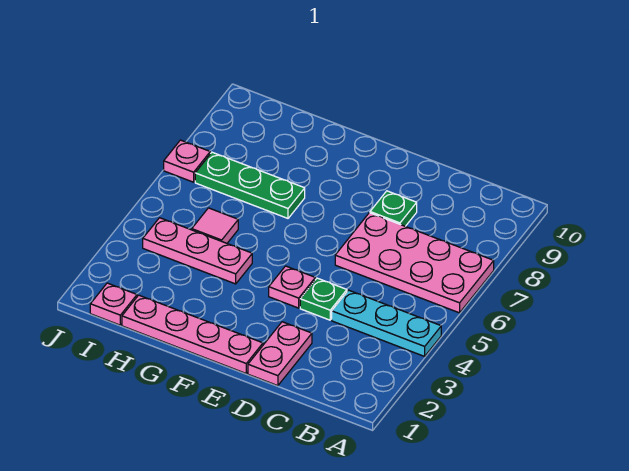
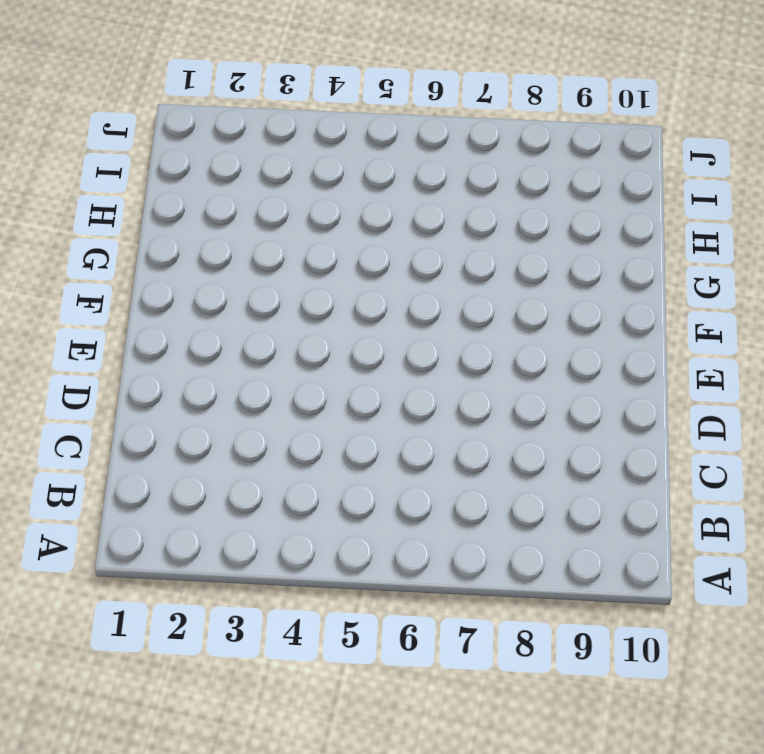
none -> cyan 1x3 plate [332,290,441,356]
none -> pink 2x4 plate [335,213,494,313]
none -> pink 1x2 plate [248,322,312,386]

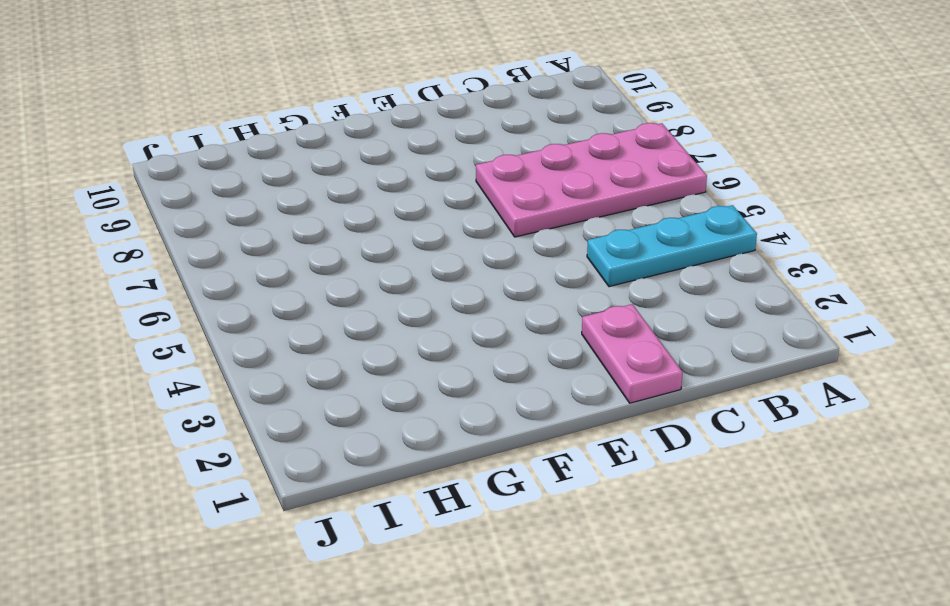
none -> green 1x1 plate [300,278,347,320]
none -> green 1x1 plate [370,191,417,226]
none -> pink 1x4 plate [122,295,263,373]

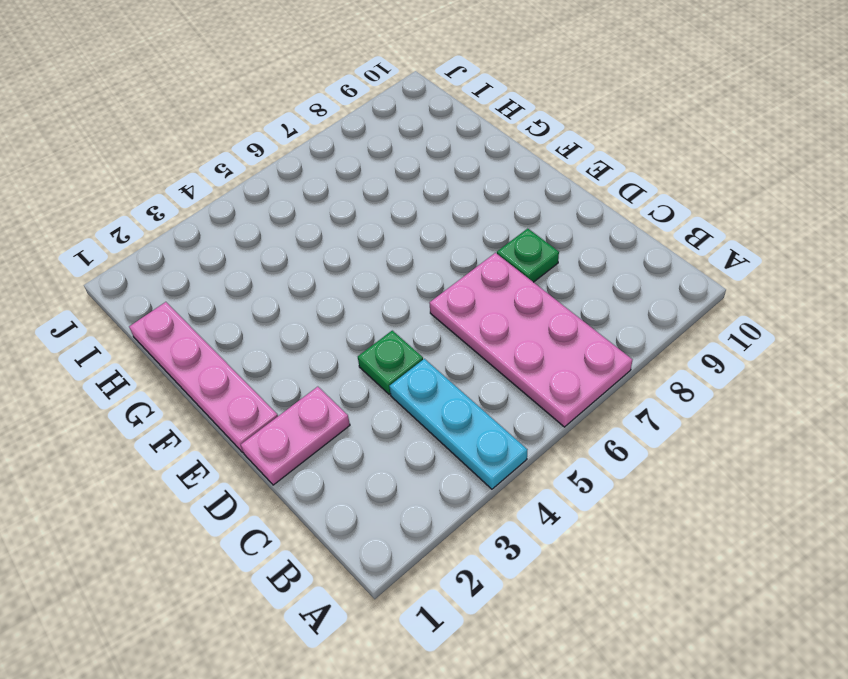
none -> pink 1x1 plate [269,266,315,308]
none -> pink 1x3 plate [143,218,252,284]
none -> green 1x3 plate [195,152,305,218]

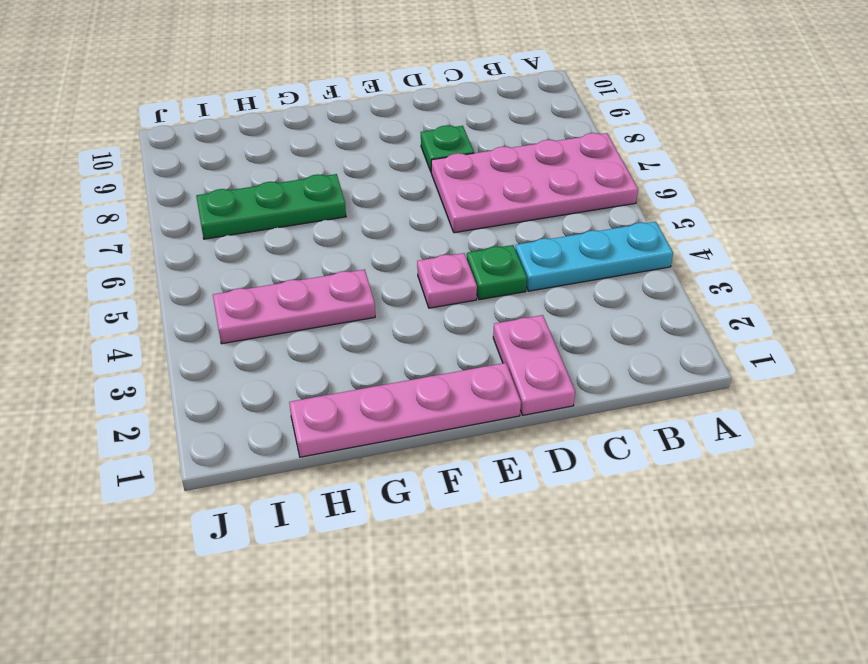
none -> pink 1x1 tile [192,208,238,243]
none -> pink 1x1 plate [90,283,137,325]
none -> pink 1x1 plate [164,140,210,182]

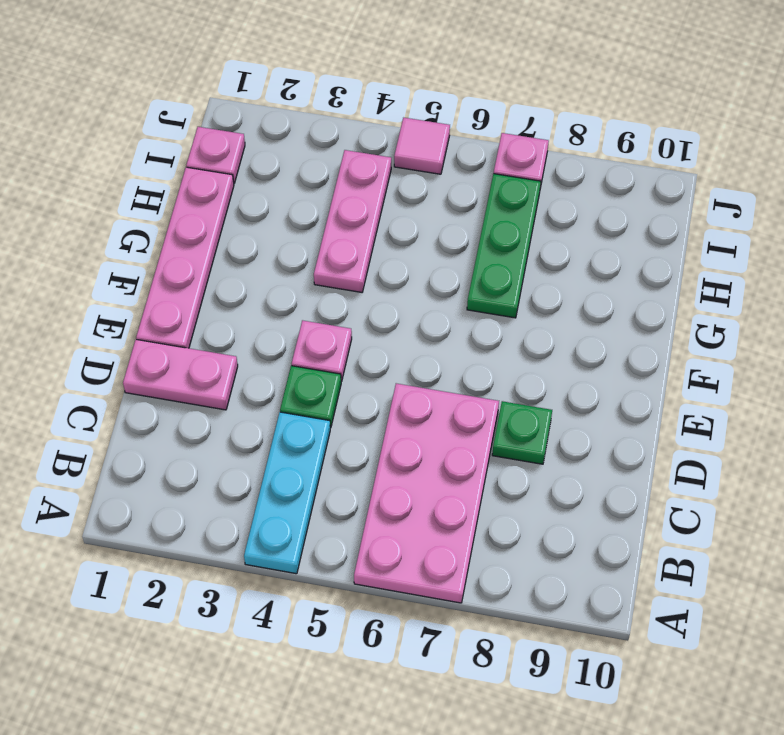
pink 1x1 tile [394,118,450,174] -> pink 1x1 tile moved to [192,208,238,243]

